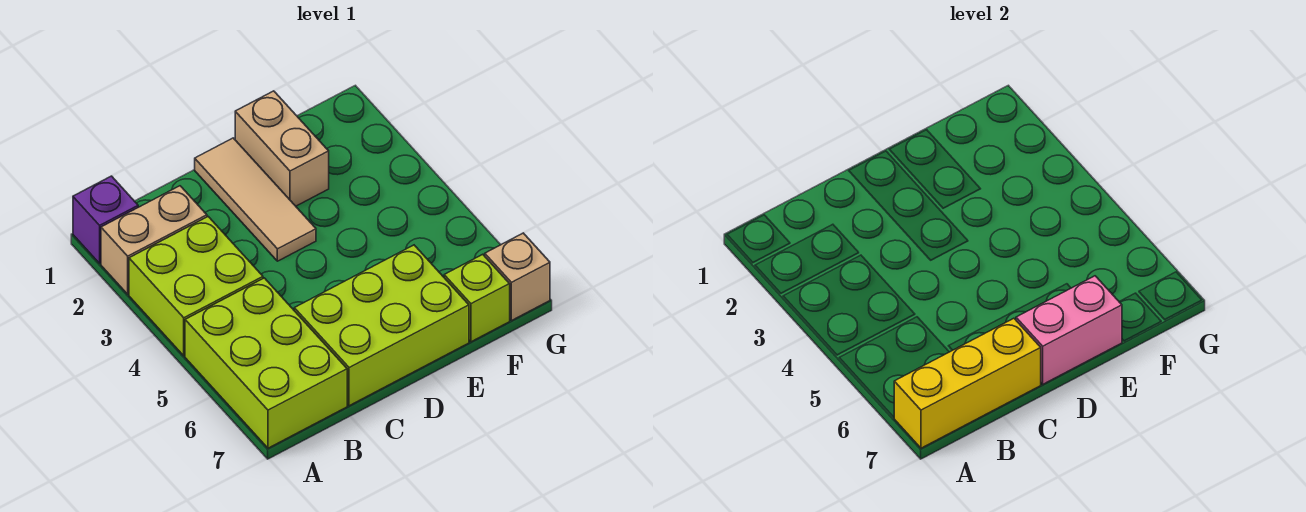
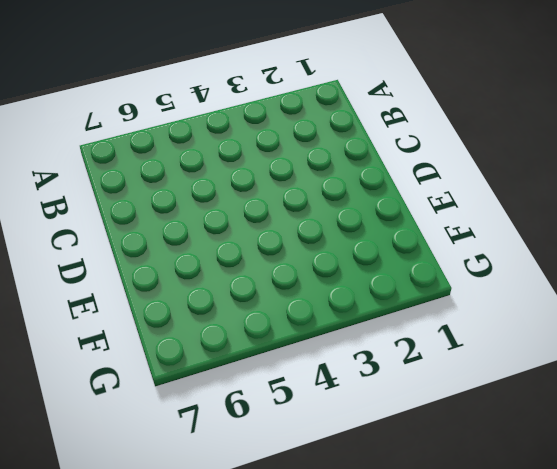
none -> purple 1x1 brick [73,176,138,263]
none -> tan 1x2 brick [101,186,207,294]

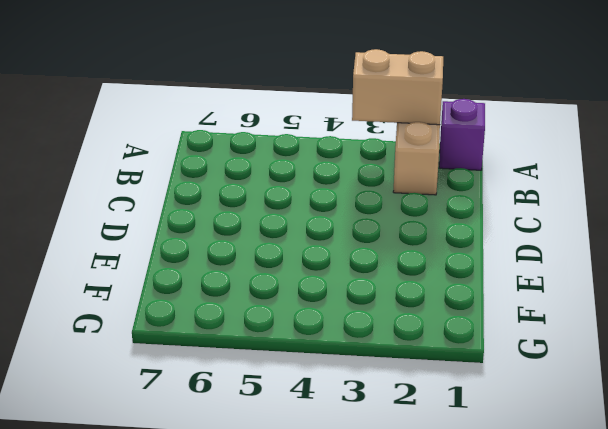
tan 1x2 brick [352,49,443,125] -> tan 1x2 brick moved to [235,91,329,206]
none -> lime 2x2 brick [129,217,263,356]
none -> lime 2x3 brick [185,278,347,448]

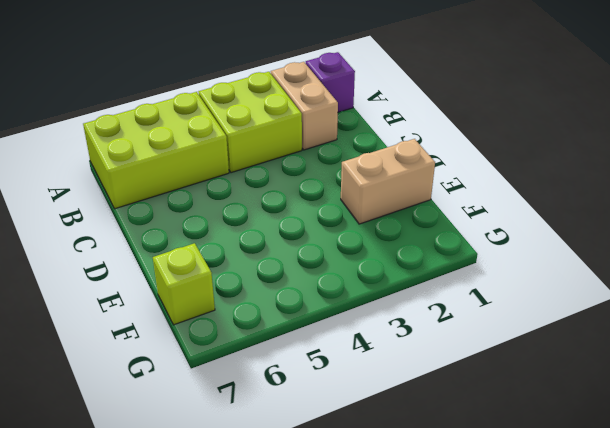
none -> lime 2x3 brick [294,245,469,406]
none -> tan 1x3 tile [195,138,316,261]

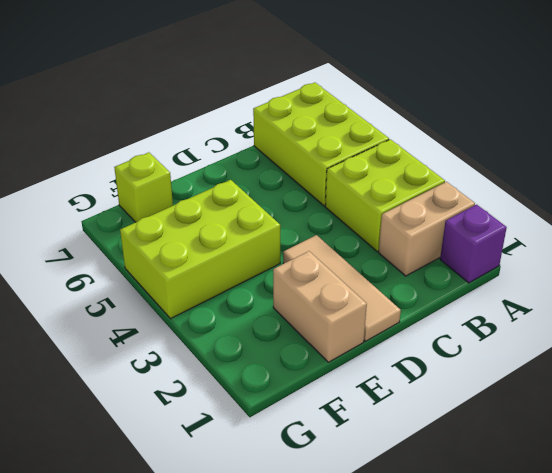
lime 2x3 brick [120,180,280,319] -> lime 2x3 brick moved to [294,245,469,406]
none -> tan 1x1 brick [485,233,550,321]
none -> yellow 1x3 brick [894,318,1041,448]

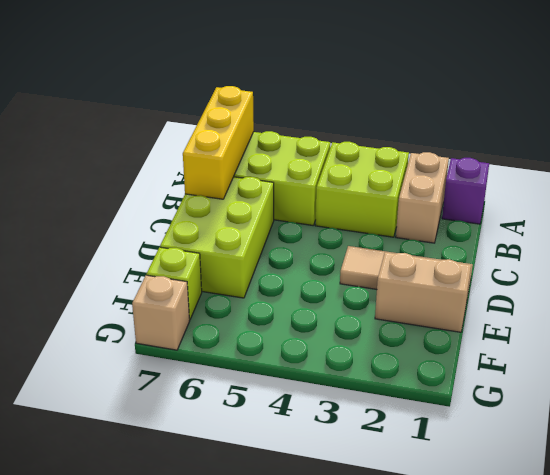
none -> pink 1x2 brick [1016,276,1122,384]

